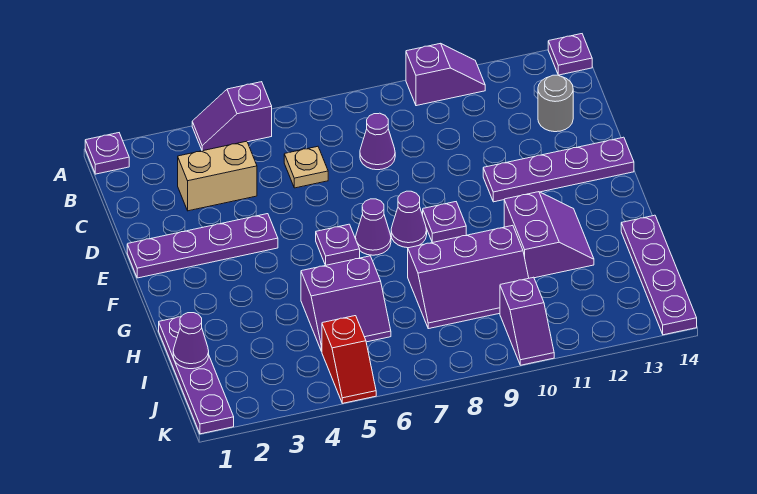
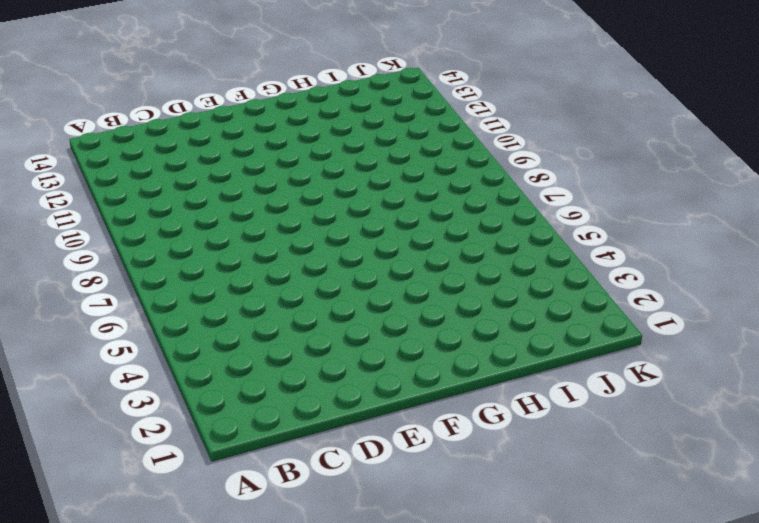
none -> purple 1x1 plate [85,133,129,174]
none -> purple 1x2 slope [192,82,272,151]
none -> purple 1x2 slope [406,43,485,106]

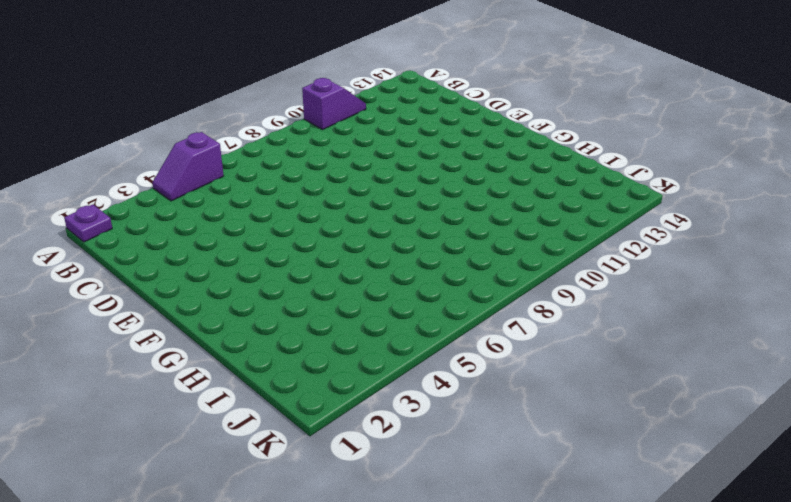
none -> purple 1x1 plate [548,34,592,75]
none -> tan 1x2 brick [178,141,257,211]
none -> tan 1x1 plate [284,146,328,188]

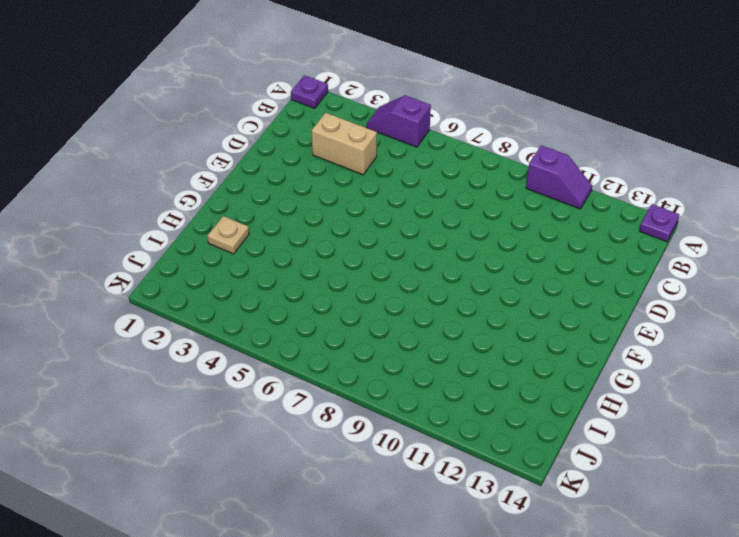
tan 1x1 plate [207,216,249,254] -> tan 1x1 plate moved to [284,146,328,188]
none -> purple 1x1 cone [360,113,395,170]
none -> grey 1x1 round brick [538,75,573,132]
none -> purple 1x4 plate [127,214,278,278]

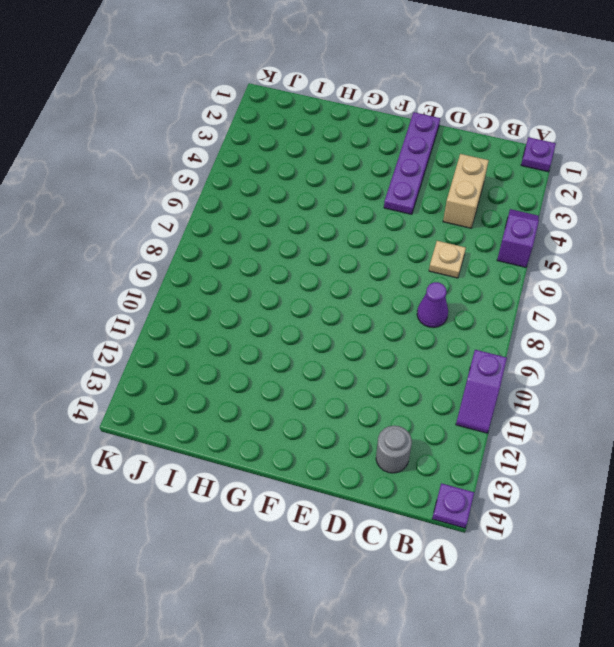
none -> purple 1x4 plate [483,137,634,202]
none -> purple 1x1 plate [316,224,360,265]
none -> purple 1x1 cone [356,199,391,255]

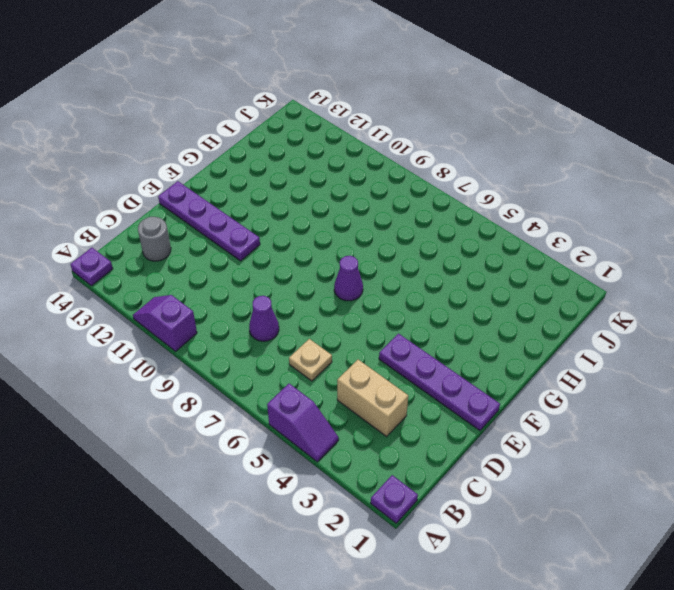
none -> purple 1x1 plate [316,224,360,265]
none -> purple 1x1 cone [391,191,427,248]
none -> purple 1x1 plate [423,202,466,243]

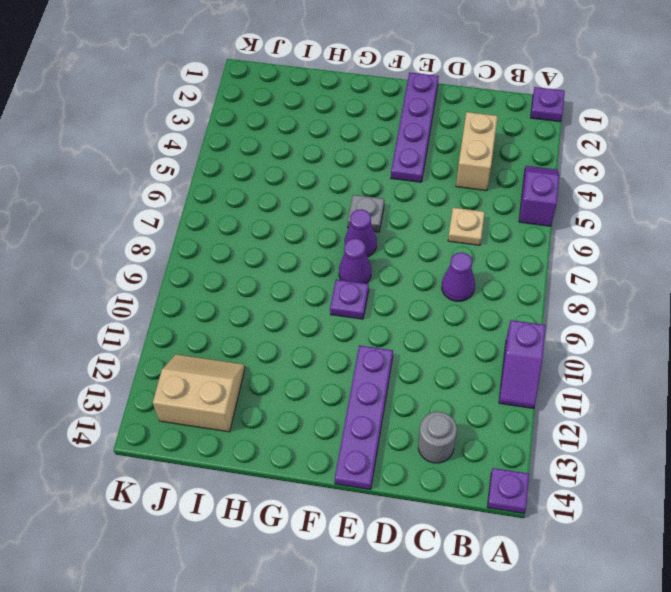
grey 1x1 plate [348,195,384,232] -> purple 1x1 plate [316,224,360,265]
tan 2x2 slope [153,354,245,432] -> none
none -> purple 2x2 slope [504,192,594,278]
none -> purple 1x4 plate [159,317,234,434]
none -> purple 2x2 slope [301,256,391,351]

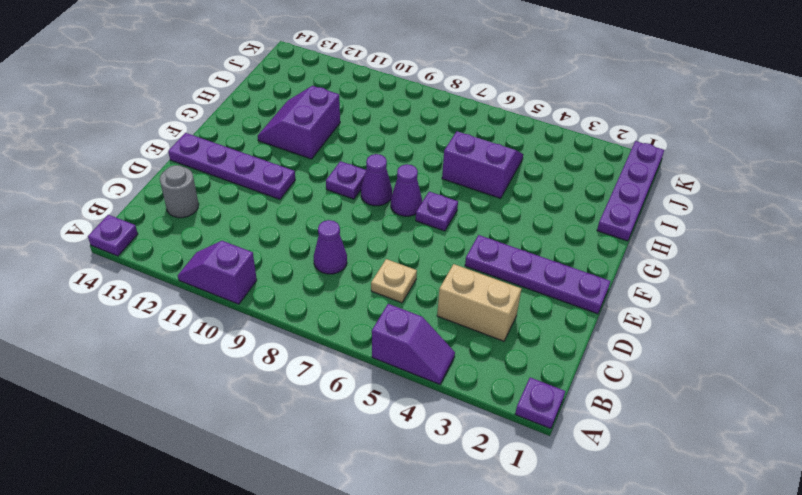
none -> purple 2x3 slope [408,225,529,329]
none -> purple 1x4 plate [621,215,697,335]
none -> red 1x2 slope [322,316,376,403]

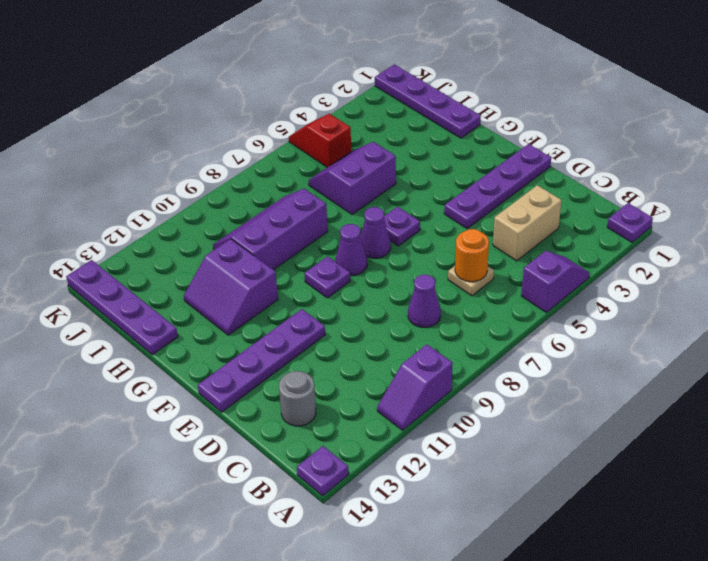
orange 1x1 round brick [455,229,489,282] -> none
none -> purple 1x2 slope [500,277,554,365]
none -> purple 1x1 cone [173,313,209,369]

